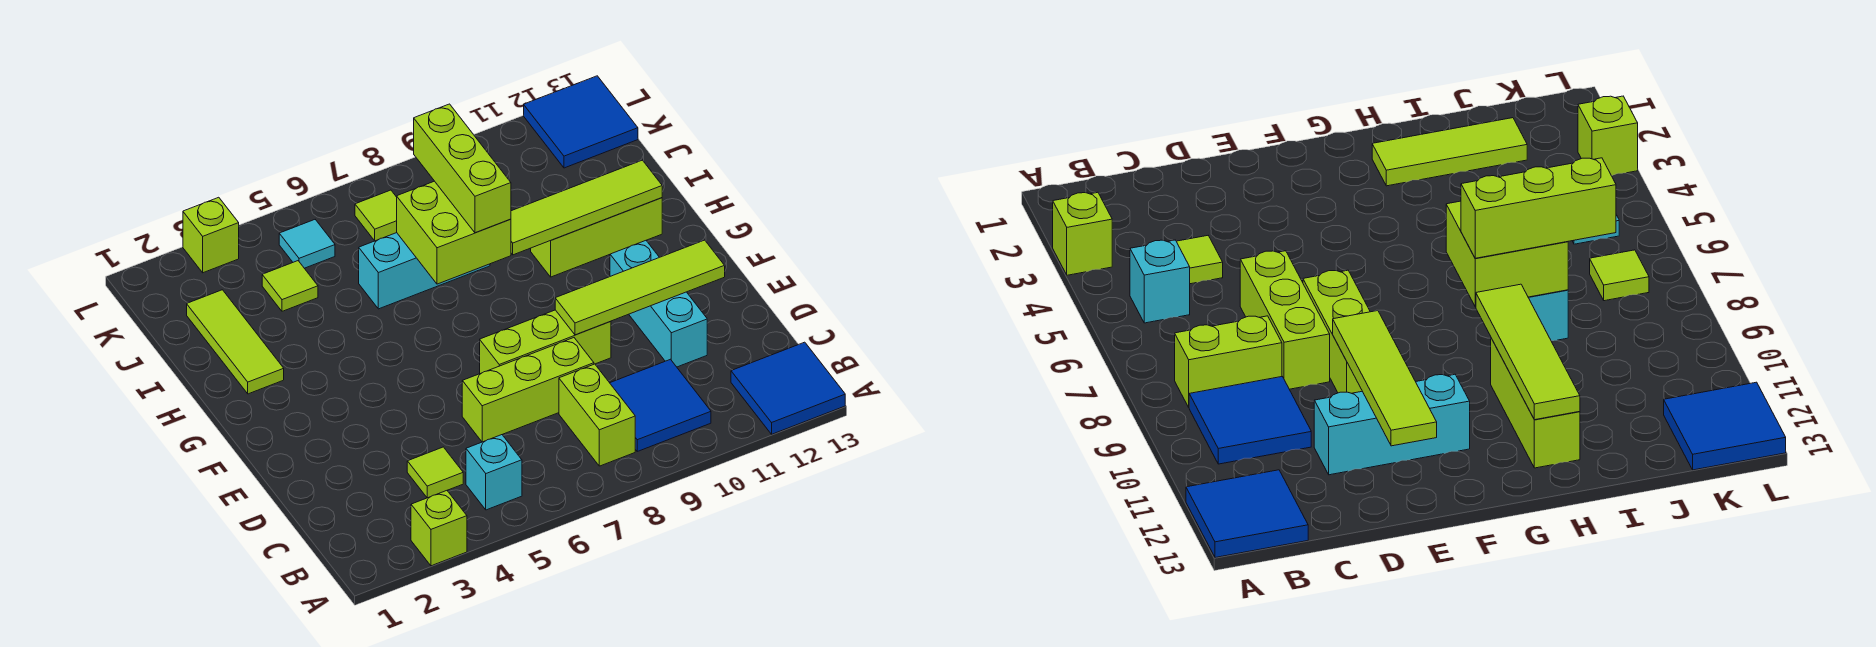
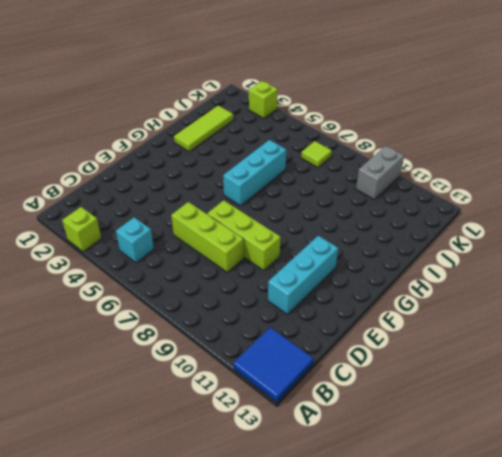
cyan 1x3 brick [223,140,286,206] -> cyan 1x3 brick turned to [359,233,490,309]
grey 1x2 brick [356,146,404,199] -> none
none -> lime 1x2 brick [559,364,635,466]
none -> blue 2x2 tile [610,359,711,451]
none -> lime 1x1 tile [407,447,463,498]

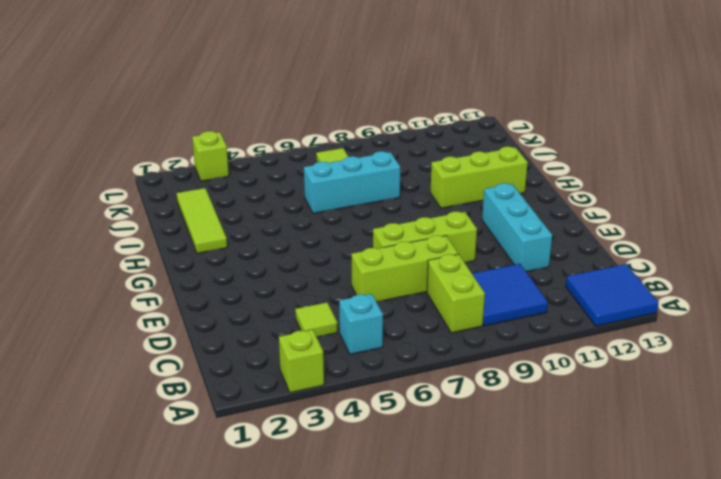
none -> lime 1x1 tile [262,261,318,311]
none -> cyan 1x1 tile [279,220,335,268]
none -> blue 2x2 tile [524,76,638,168]

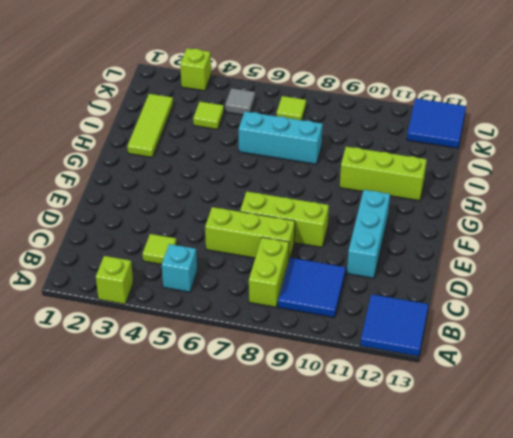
grey 1x1 tile [225,88,255,115] -> cyan 1x1 tile [279,220,335,268]
none -> lime 1x4 tile [555,240,725,335]
none -> lime 2x2 brick [397,181,511,284]
none -> lime 1x4 tile [511,160,662,255]

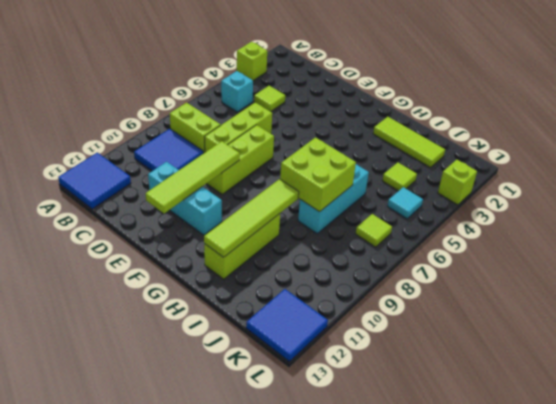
none -> lime 1x3 brick [414,104,511,233]

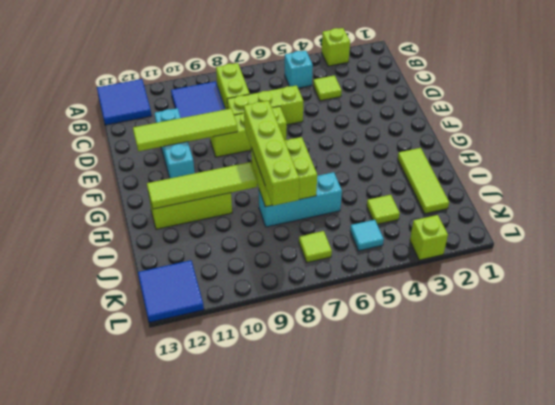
lime 1x4 brick [244,101,299,206] -> lime 1x3 brick [414,104,511,233]

